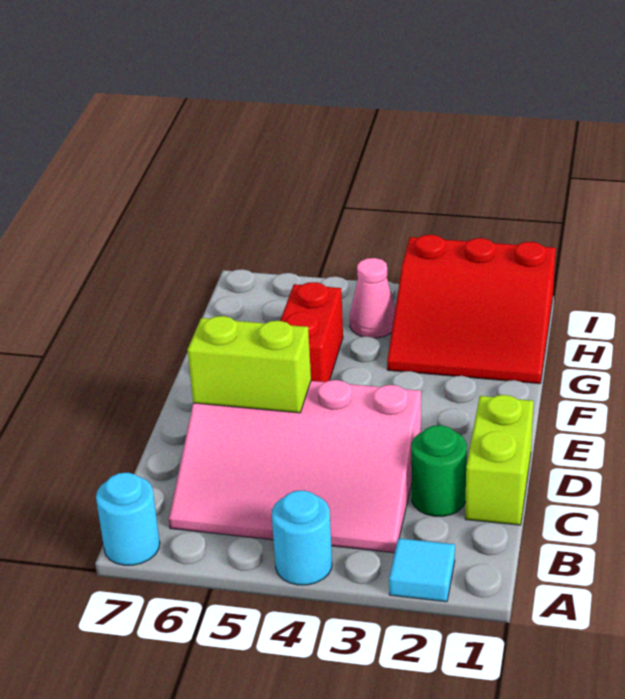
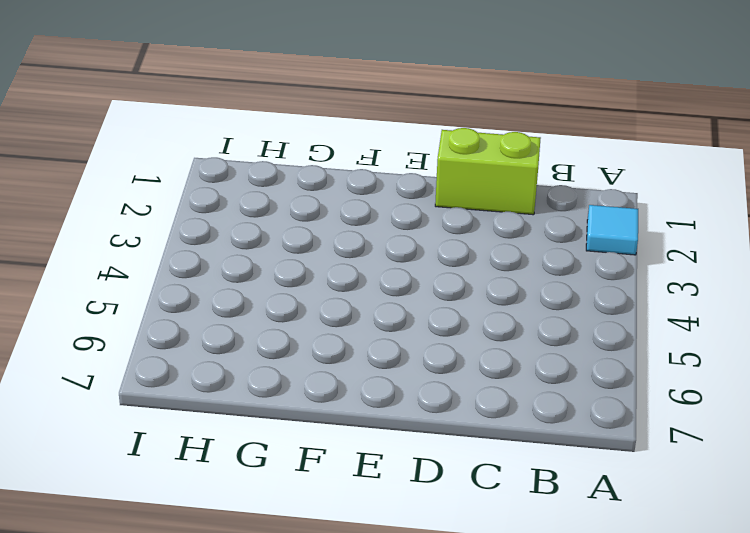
none -> cyan 1x1 round brick [272,490,332,585]
none -> cyan 1x1 round brick [96,473,160,565]

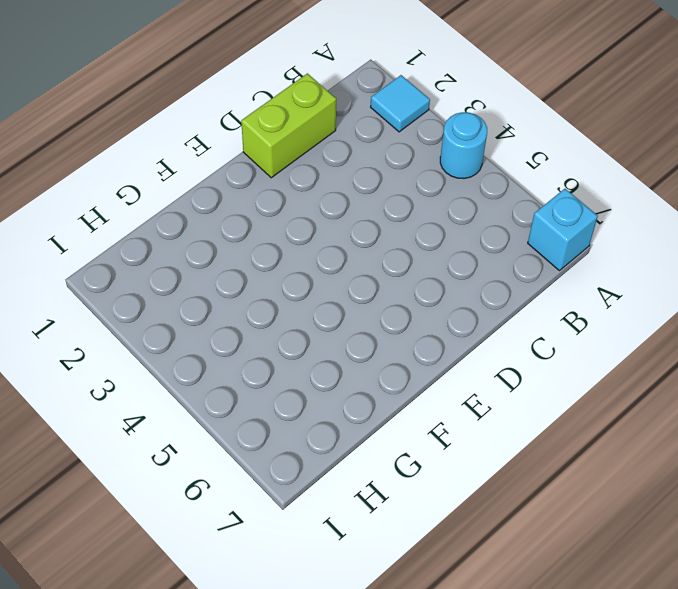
cyan 1x1 brick [528,189,598,271] -> cyan 1x1 round brick [96,473,160,565]
none -> pink 3x4 slope [169,380,421,553]
none -> green 1x1 round brick [411,425,467,516]

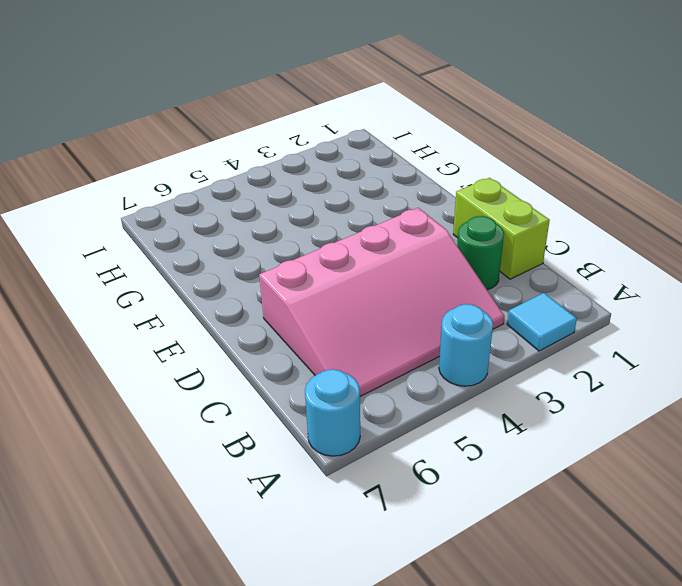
none -> red 1x2 brick [280,282,343,382]
none -> red 3x3 slope [387,235,556,384]

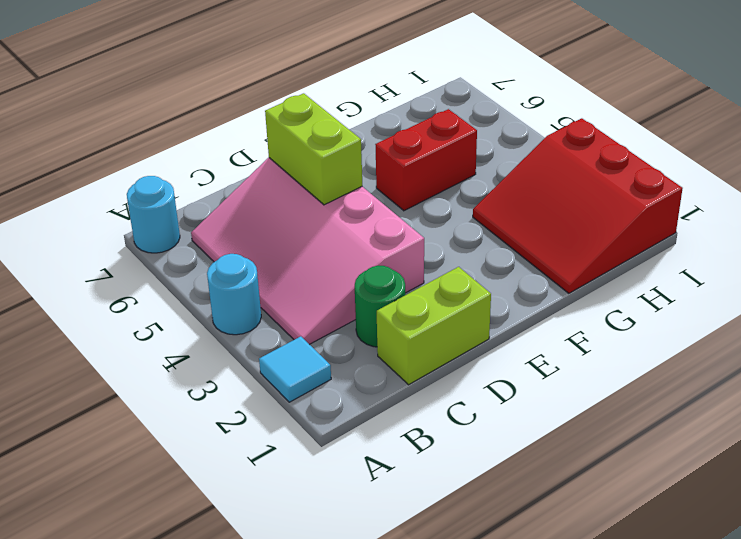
none -> pink 1x1 cone [350,258,395,338]

